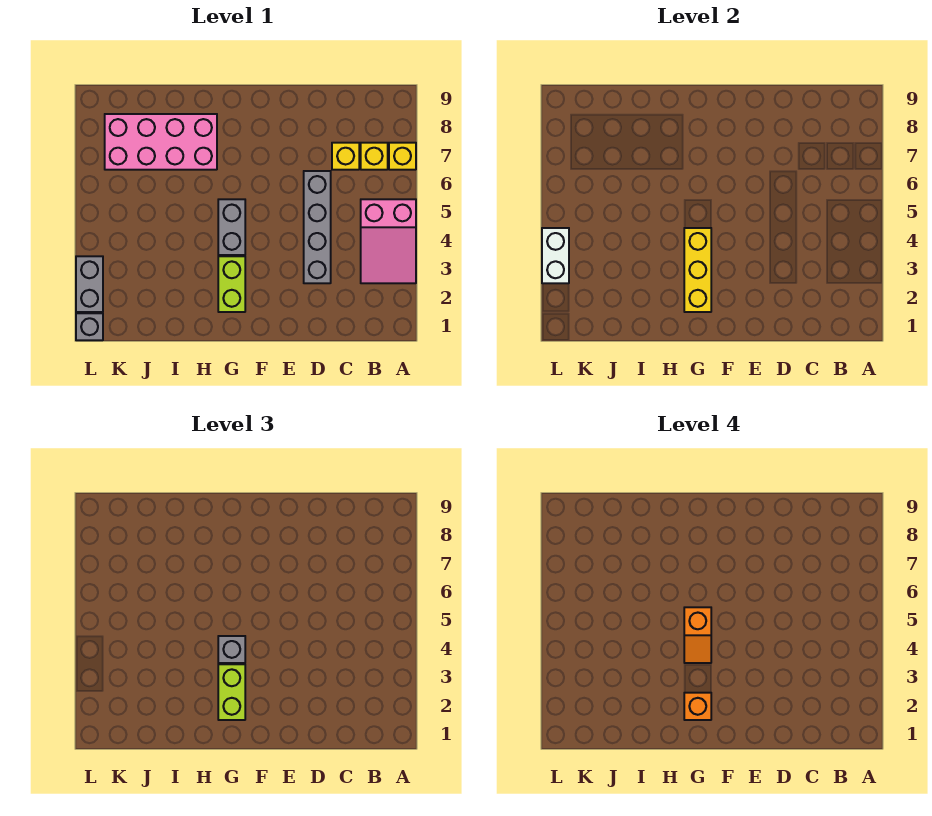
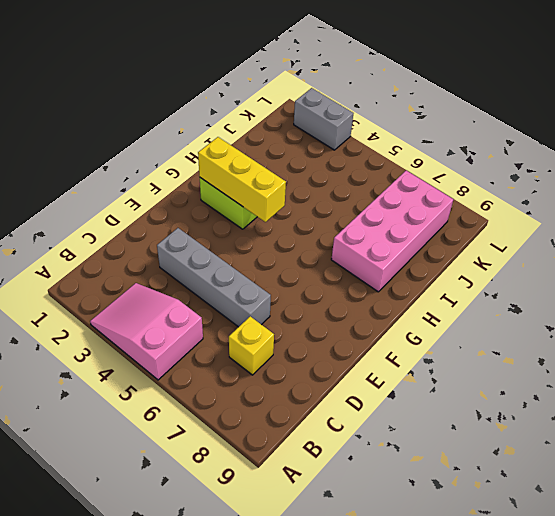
none -> yellow 1x1 brick [389,143,416,170]
none -> yellow 1x1 brick [361,143,388,170]
none -> grey 1x2 brick [218,199,245,255]

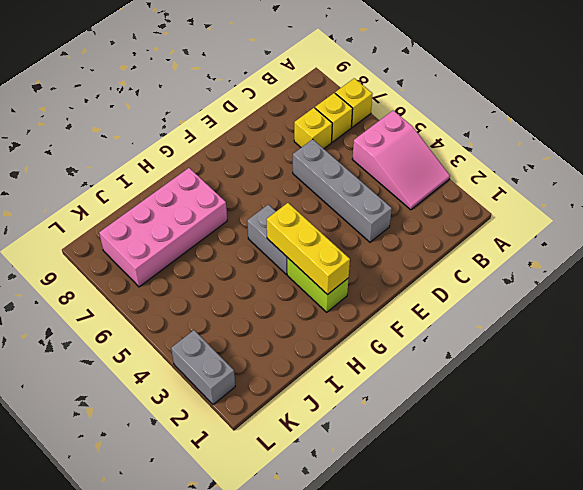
none -> grey 1x1 brick [76,313,103,340]
none -> white 1x2 brick [542,228,569,283]
none -> lime 1x2 brick [218,664,245,720]

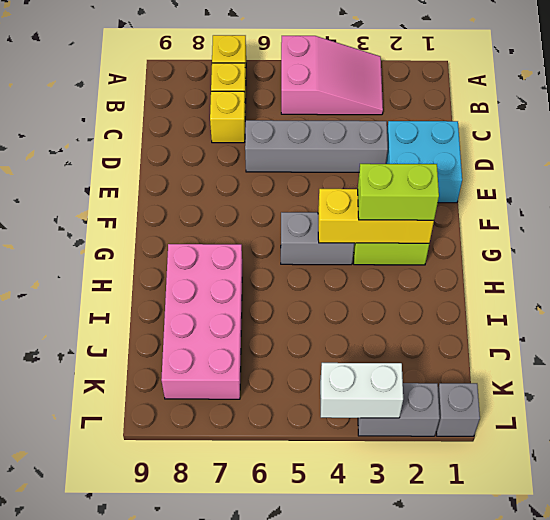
cyan 2x2 brick [386,121,462,203] -> none
none -> grey 1x1 brick [218,636,245,663]
none -> orange 1x1 brick [684,693,711,720]
none -> orange 1x2 slope [684,607,711,663]

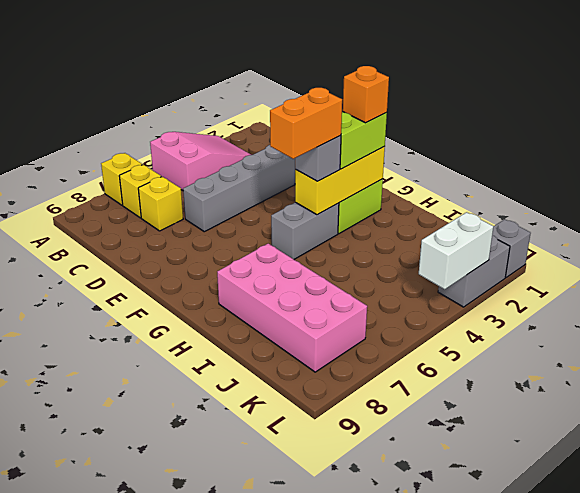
orange 1x2 brick [270,88,342,159] -> orange 1x2 slope [684,607,711,663]

